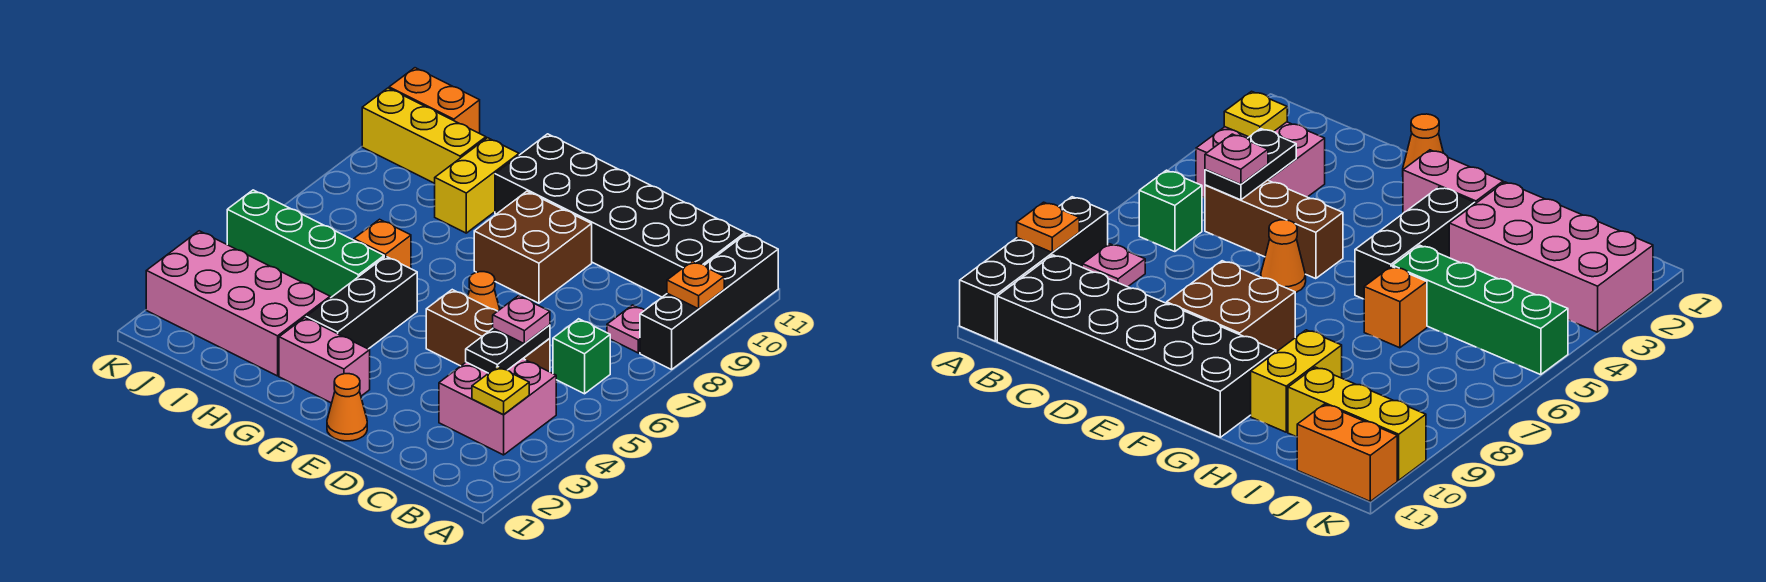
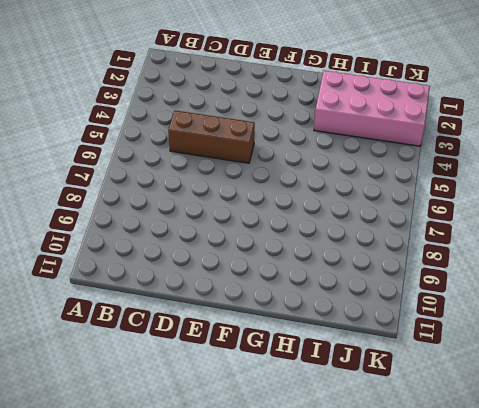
none -> black 1x4 brick [640,233,778,370]
none -> pink 2x2 brick [439,359,556,455]
none -> green 1x1 brick [553,319,610,394]

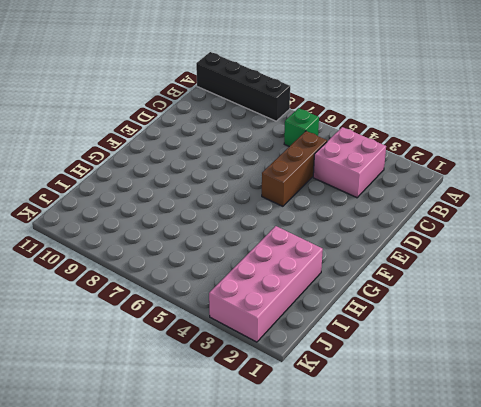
none -> pink 1x1 plate [607,305,645,353]
none -> black 2x6 brick [495,134,745,297]
none -> orange 1x1 cone [327,374,367,441]

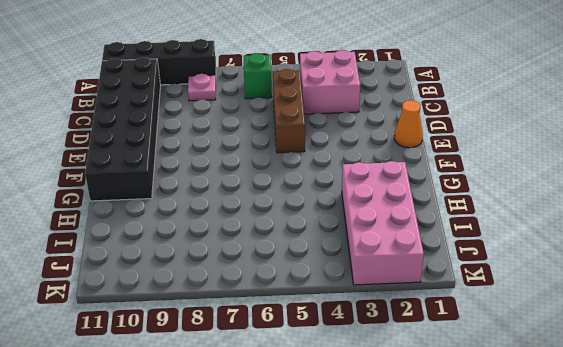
none -> orange 1x1 cone [468,272,500,311]
none -> brown 2x2 brick [474,191,592,303]
none -> pink 1x2 brick [279,318,370,403]

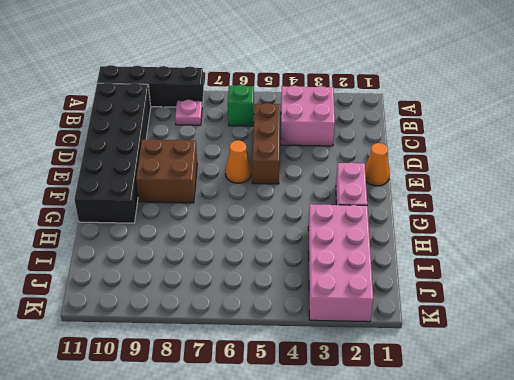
none -> black 1x3 brick [306,256,417,349]
none -> green 1x4 brick [227,190,384,298]
none -> orange 1x1 brick [354,219,411,269]

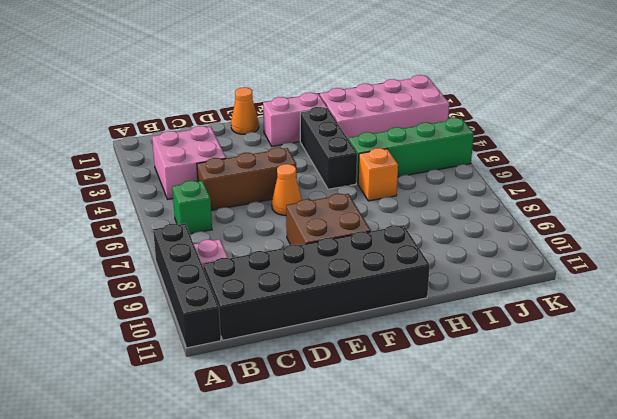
none -> yellow 1x2 brick [435,138,519,233]
none -> yellow 1x3 brick [362,88,486,183]
none -> orange 1x2 brick [389,68,480,133]

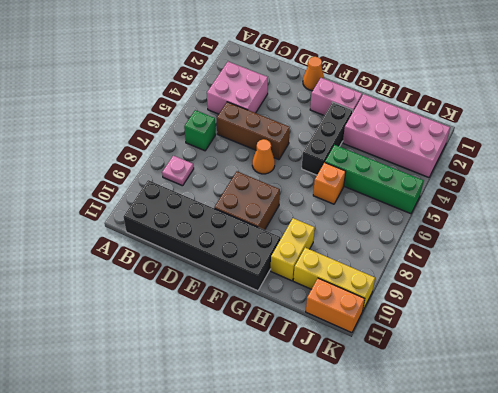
none -> black 1x4 brick [640,233,778,370]
none -> orange 1x1 plate [667,261,724,309]
none -> yellow 1x1 plate [472,367,529,415]

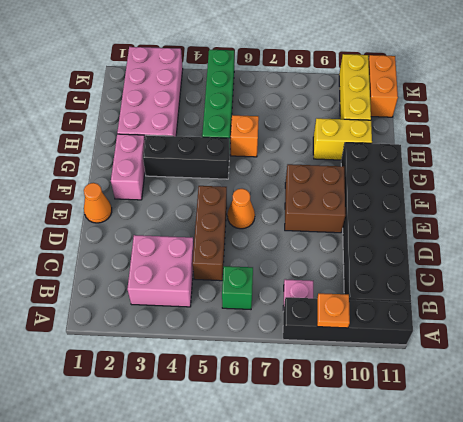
none -> yellow 1x1 plate [472,367,529,415]
none -> black 1x2 plate [466,325,550,373]
none -> pink 1x1 plate [493,296,550,344]

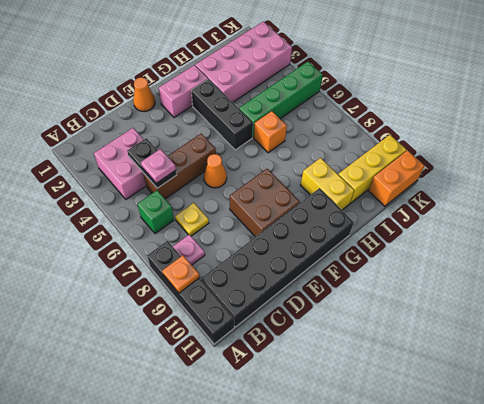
yellow 1x1 plate [175,203,209,236] -> yellow 1x1 plate moved to [472,367,529,415]

